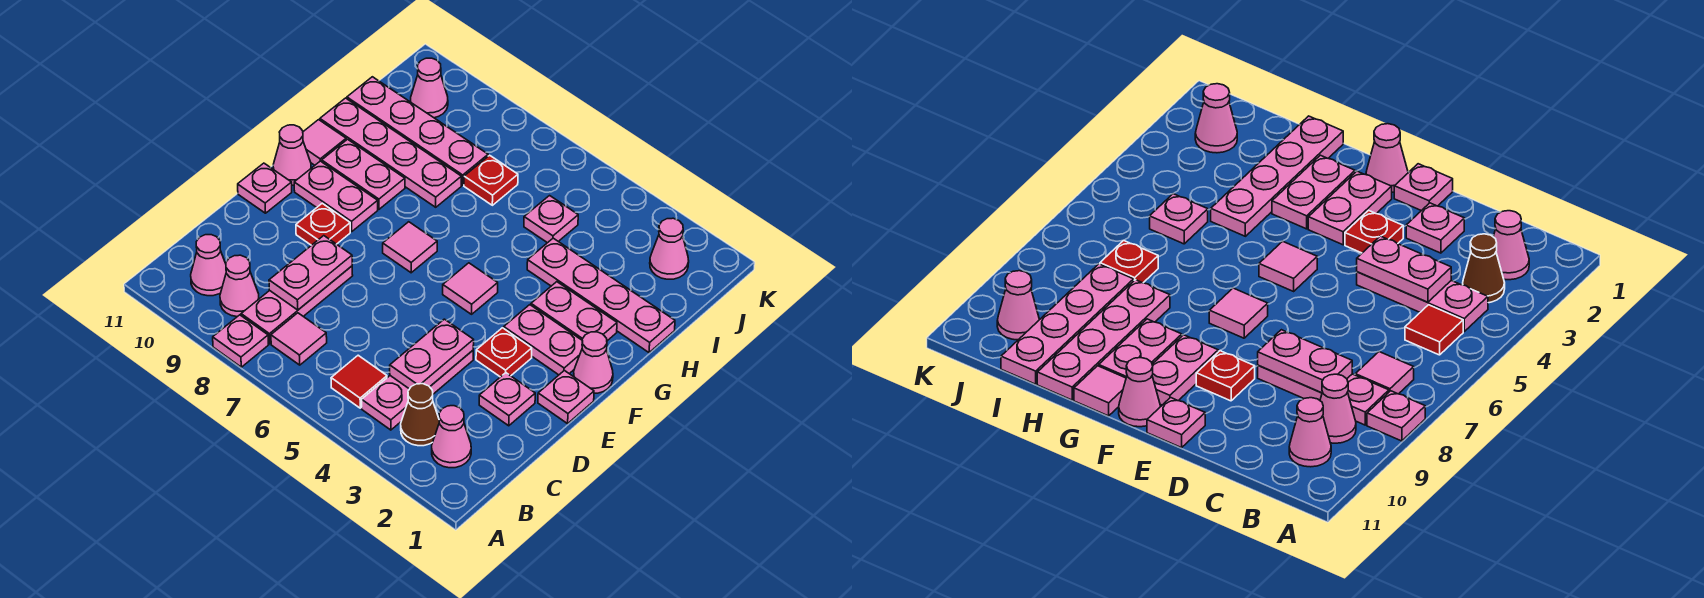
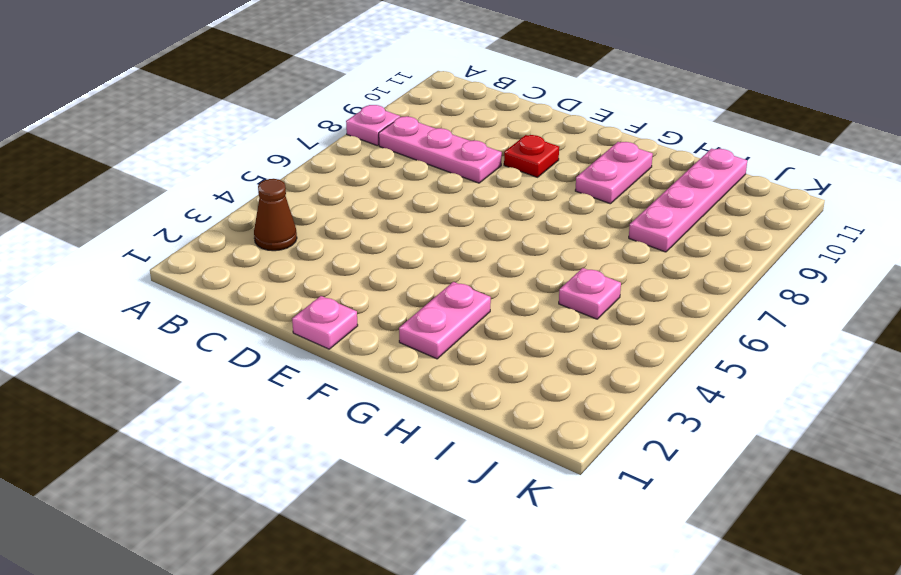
none -> pink 1x1 cone [432,406,471,468]
none -> pink 1x3 plate [362,351,473,430]
none -> red 1x1 tile [331,355,387,408]
none -> pink 1x1 tile [271,313,327,365]

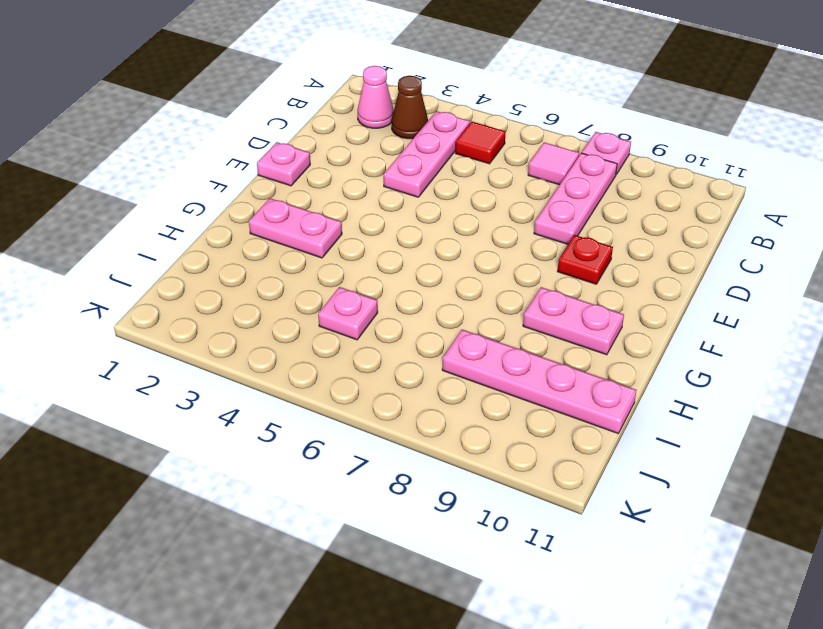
none -> pink 1x1 cone [220,255,259,317]
none -> pink 1x1 cone [191,235,226,296]
none -> pink 1x1 plate [479,373,535,426]
none -> red 1x1 plate [476,328,532,377]

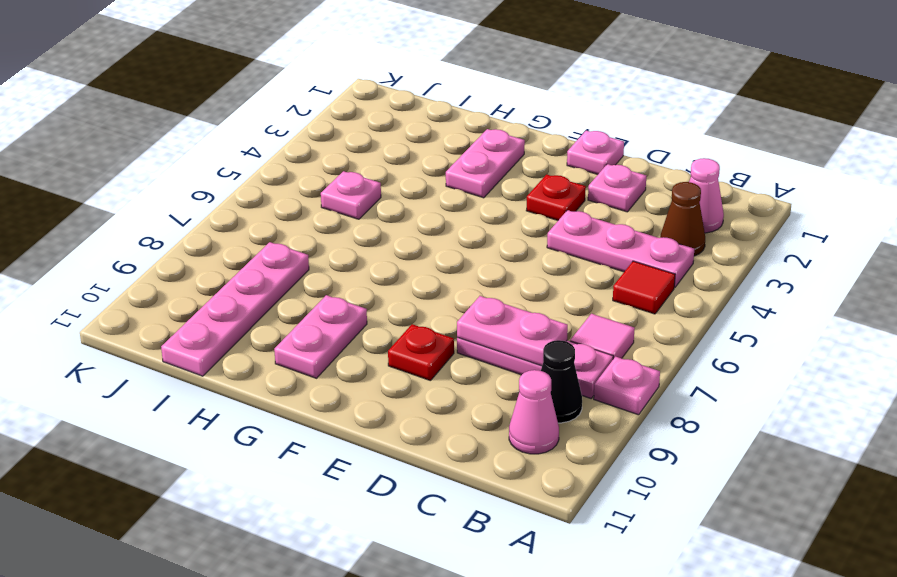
black 1x1 cone [541,340,582,423] -> pink 1x1 cone [220,255,259,317]
none -> pink 1x1 plate [238,163,292,213]
none -> pink 1x1 cone [574,332,613,393]
none -> pink 1x2 plate [504,305,582,375]
none -> pink 1x1 tile [443,263,498,314]

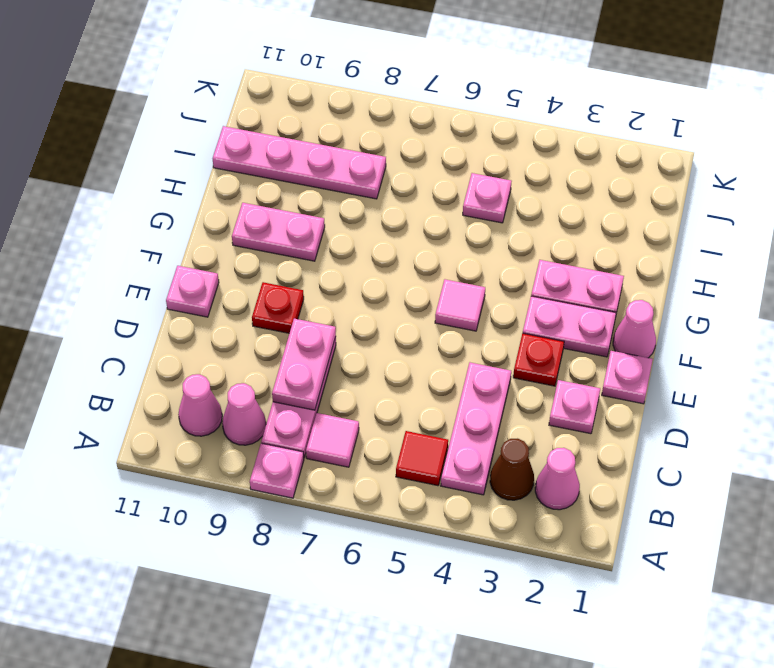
none -> pink 1x1 tile [383,222,437,273]
none -> pink 1x2 plate [294,161,378,231]
none -> pink 1x1 cone [273,125,311,185]
none -> pink 1x1 tile [303,120,346,165]

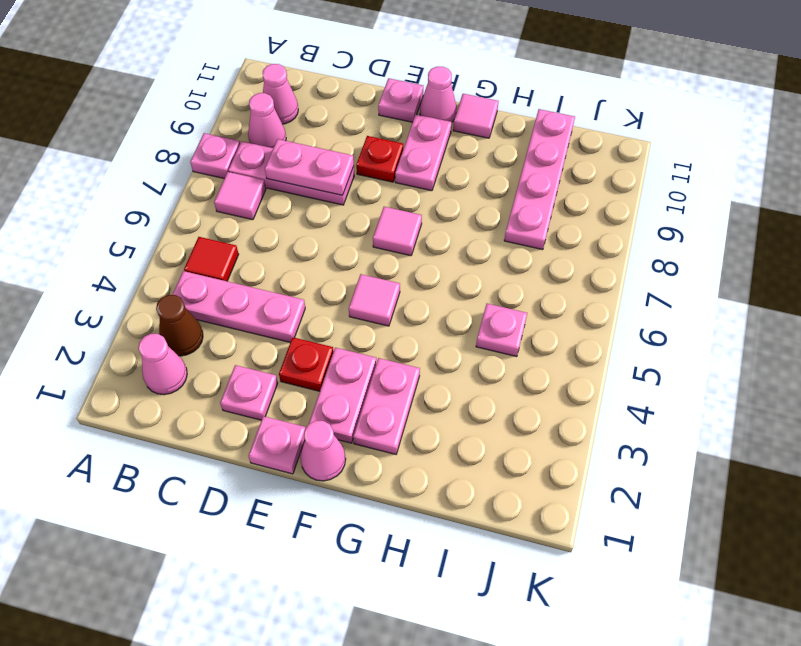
none -> pink 1x2 plate [322,139,405,209]
none -> pink 1x4 plate [527,238,675,353]
none -> pink 1x4 plate [320,98,461,207]
none -> red 1x1 plate [464,155,518,205]

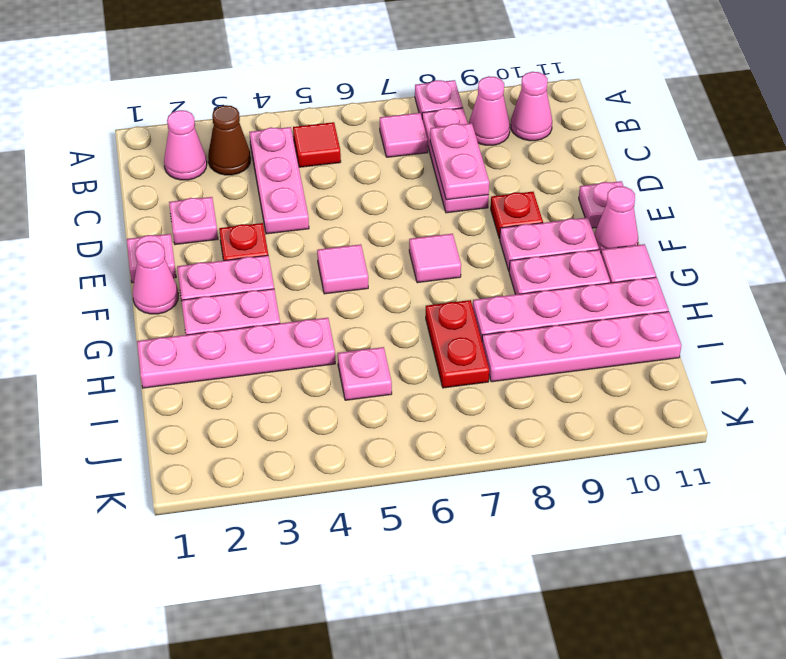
red 1x2 plate [426,300,489,388] -> red 1x1 plate [464,155,518,205]
none -> pink 1x1 cone [650,218,689,279]
none -> pink 1x1 cone [411,58,448,118]
none -> pink 1x2 plate [390,319,474,389]

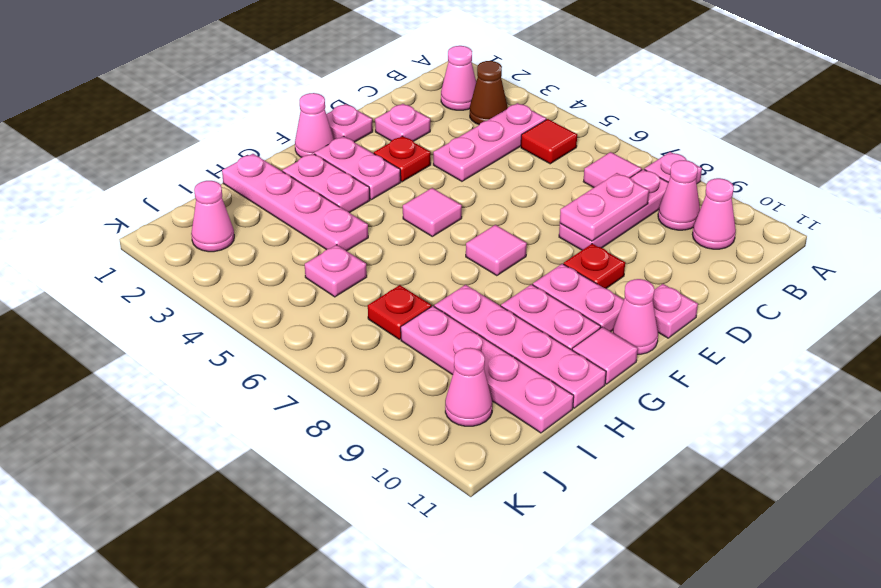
none -> pink 1x2 plate [390,319,474,389]

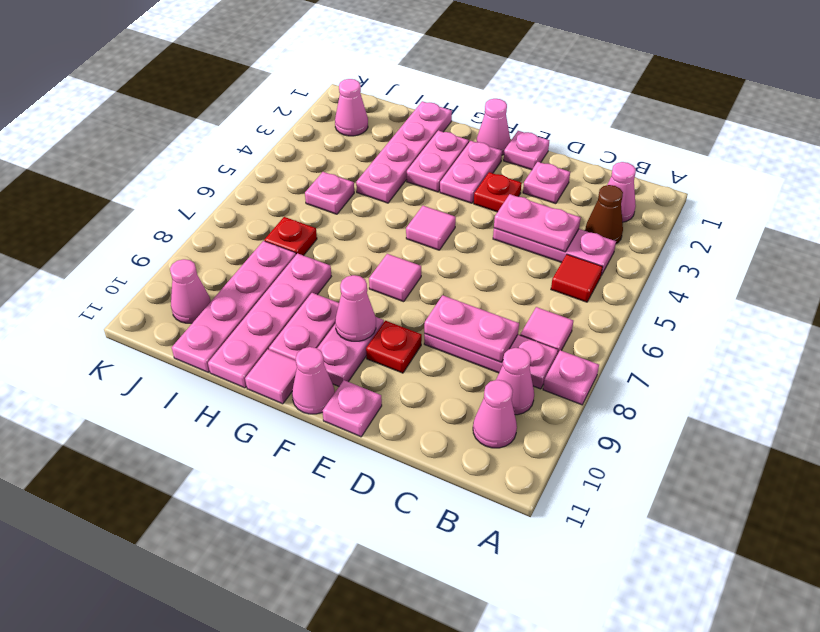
pink 1x1 cone [335,275,376,341] -> none

